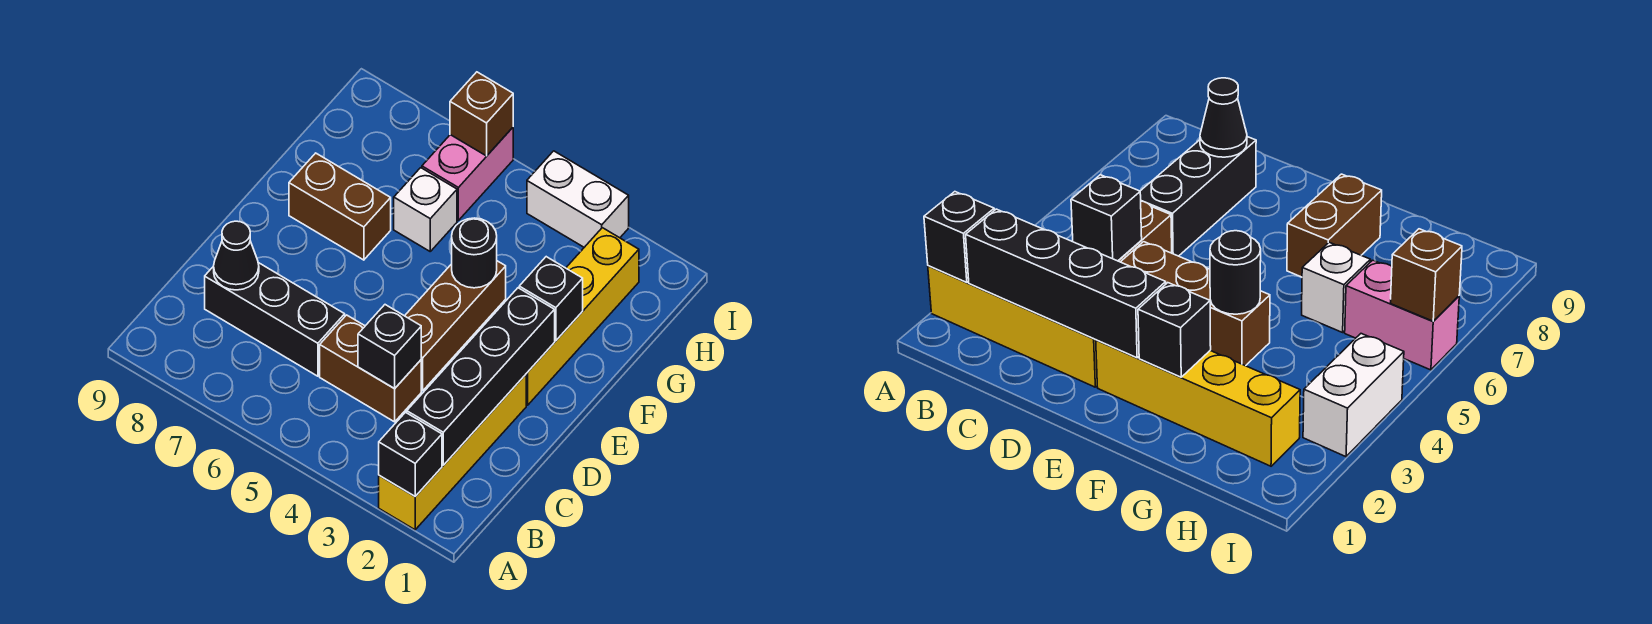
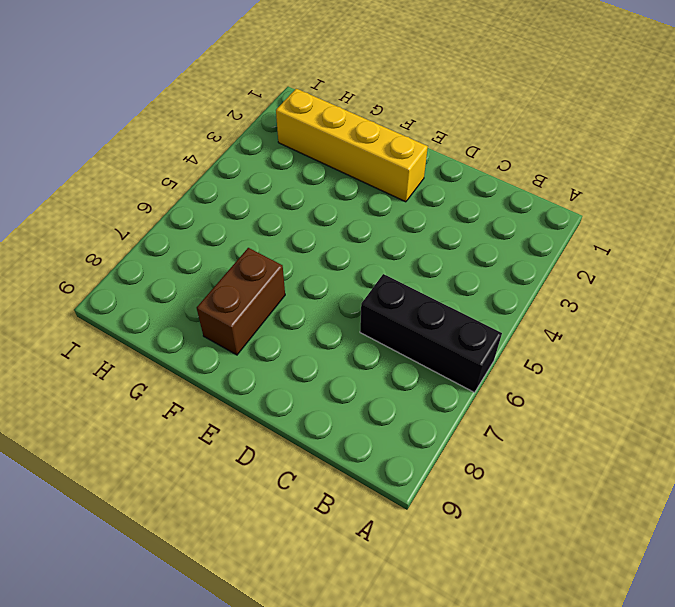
black 1x3 brick [360,274,502,392] -> black 1x3 brick turned to [205,263,345,376]
none -> yellow 1x4 brick [379,375,526,530]
none -> brown 1x2 brick [320,315,421,422]
none -> brown 1x3 brick [405,261,506,391]

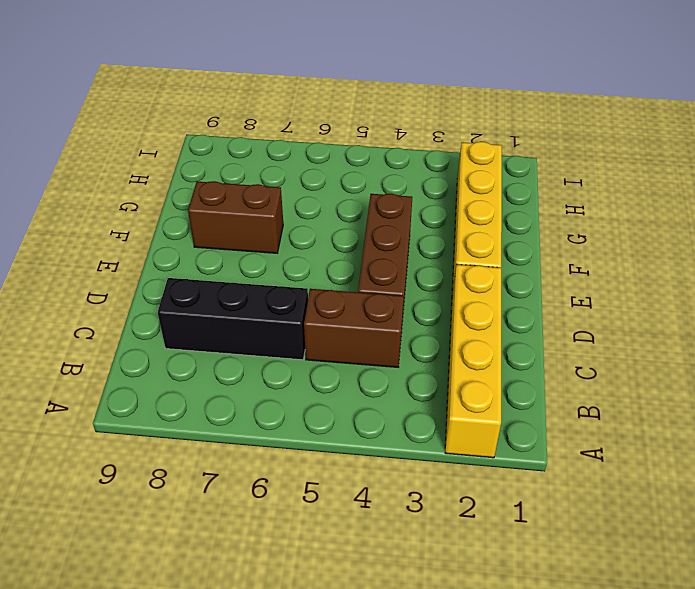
none -> white 1x1 brick [394,168,457,251]
none -> pink 1x2 brick [422,128,513,220]
none -> white 1x2 brick [527,151,629,247]

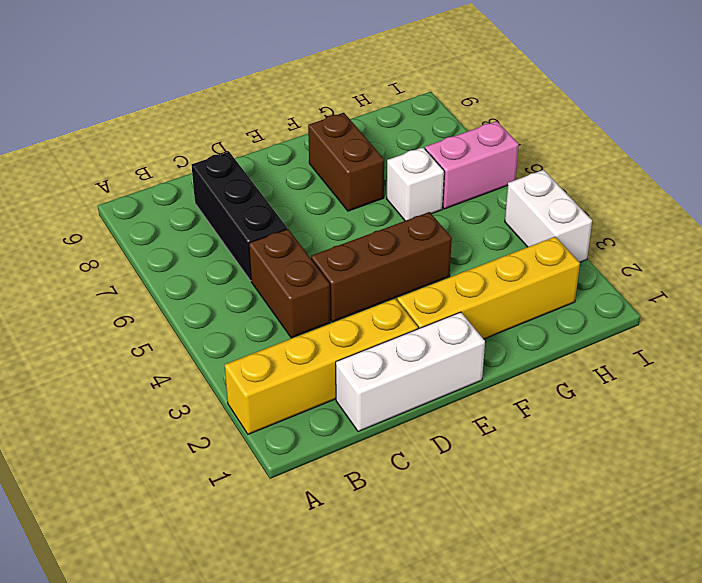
white 1x3 brick [336,312,485,432] -> none
none -> black 1x1 brick [379,412,442,496]
none -> black 1x4 brick [407,288,555,465]
none -> black 1x1 brick [358,305,421,389]

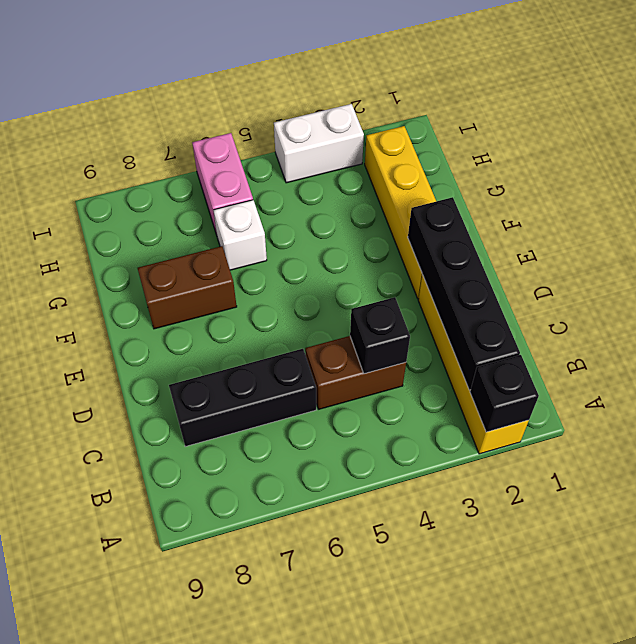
none -> brown 1x3 brick [405,261,506,391]
none -> black 1x1 cone [214,221,259,290]
none -> black 1x1 brick [519,257,583,341]

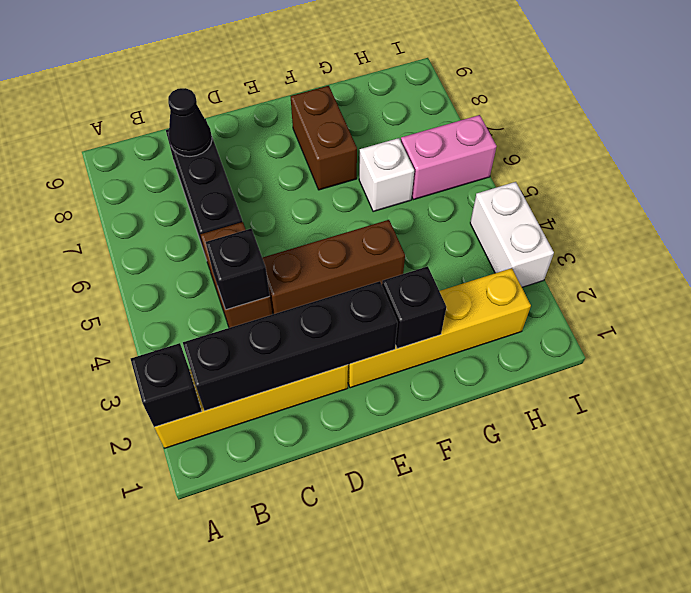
none -> black 1x1 round brick [452,218,497,288]
none -> brown 1x1 brick [450,72,513,156]

